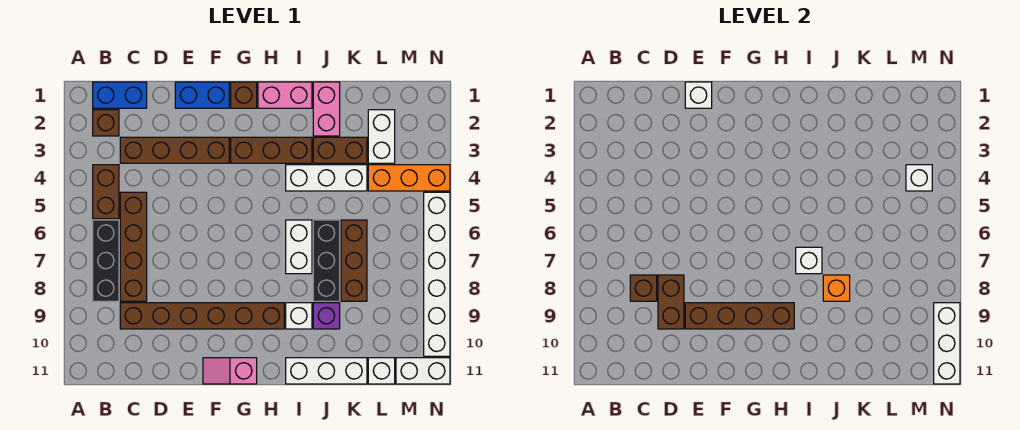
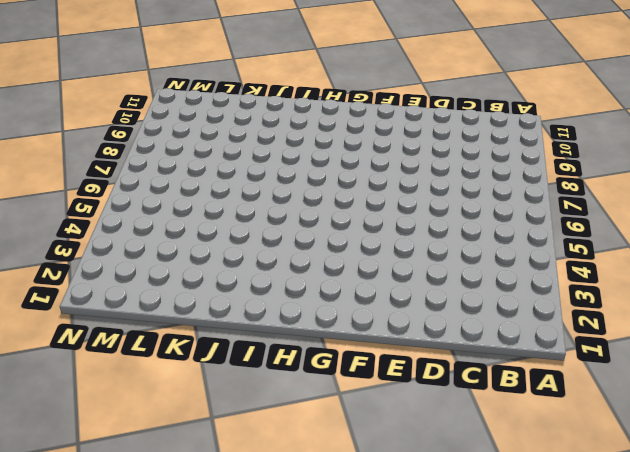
none -> blue 1x2 brick [93,82,147,108]
none -> brown 1x1 brick [93,110,119,136]
none -> brown 1x2 brick [93,165,119,219]
none -> black 1x3 brick [93,220,119,301]

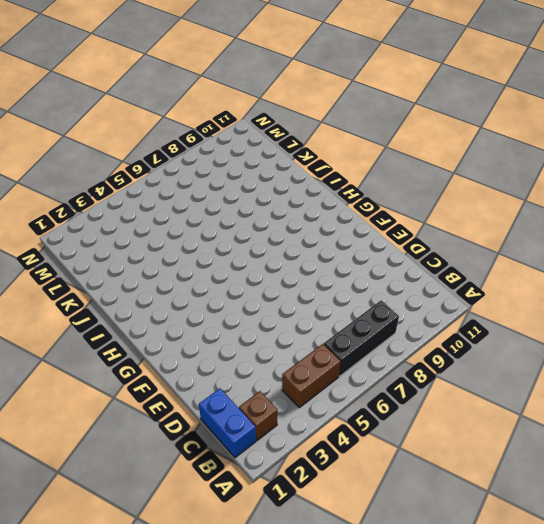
none -> brown 1x4 brick [120,137,229,163]
none -> brown 1x4 brick [120,192,147,301]
none -> brown 1x6 brick [120,303,284,329]
none -> blue 1x2 brick [175,82,229,108]

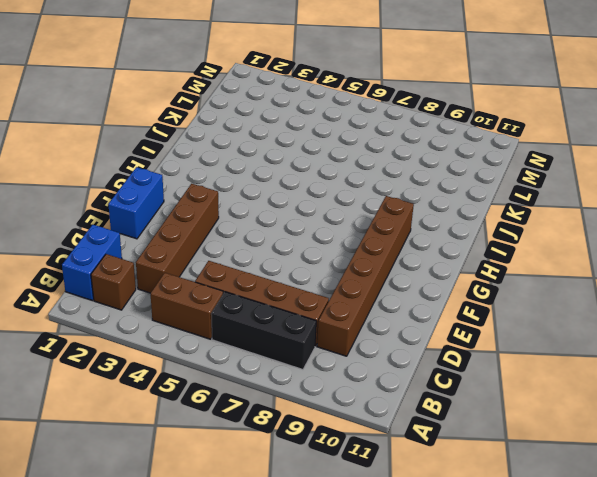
none -> pink 1x2 slope [203,358,257,384]
none -> brown 1x1 brick [231,82,257,108]
none -> brown 1x3 brick [231,137,312,163]
none -> pink 1x2 brick [258,82,312,108]

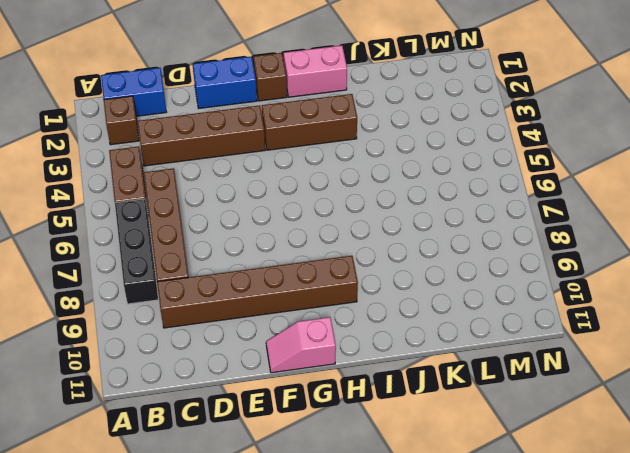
none -> white 1x3 brick [286,165,367,191]
none -> white 1x2 brick [286,220,312,274]
none -> white 1x1 brick [286,303,312,329]
none -> white 1x3 brick [286,358,367,384]

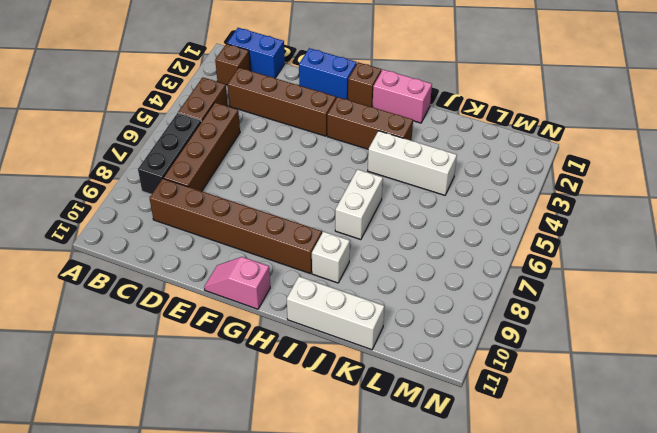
none -> pink 1x2 brick [313,82,340,136]
none -> brown 1x2 brick [313,137,367,163]
none -> black 1x3 brick [313,220,340,301]
none -> purple 1x1 brick [313,303,340,329]

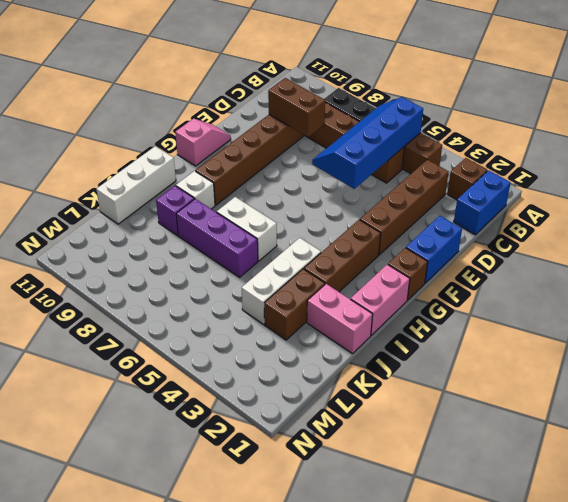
blue 2x4 slope [312,97,423,189] -> none
purple 1x3 brick [176,199,258,277] -> black 1x3 brick [313,220,340,301]
none -> brown 1x3 brick [341,220,367,301]
none -> white 1x2 brick [368,110,395,163]
none -> orange 1x3 brick [368,165,450,191]
none -> white 1x1 brick [368,358,395,384]

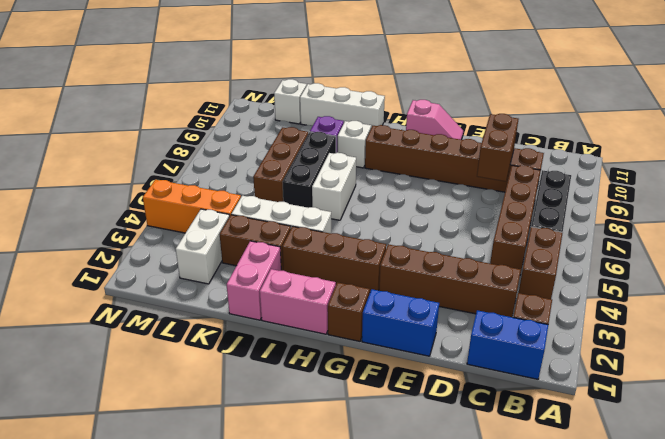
none -> white 1x2 brick [396,358,450,384]
none -> white 1x6 brick [424,192,450,356]
none -> brown 1x1 brick [630,275,657,301]
none -> white 1x1 brick [685,82,712,108]

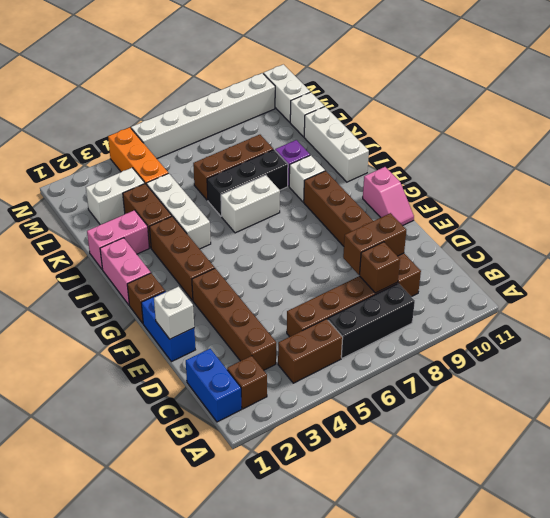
none -> brown 1x4 brick [685,303,794,329]
none -> white 1x1 brick [796,247,822,274]
none -> orange 1x1 brick [823,275,850,301]
none -> white 1x1 brick [906,165,932,191]

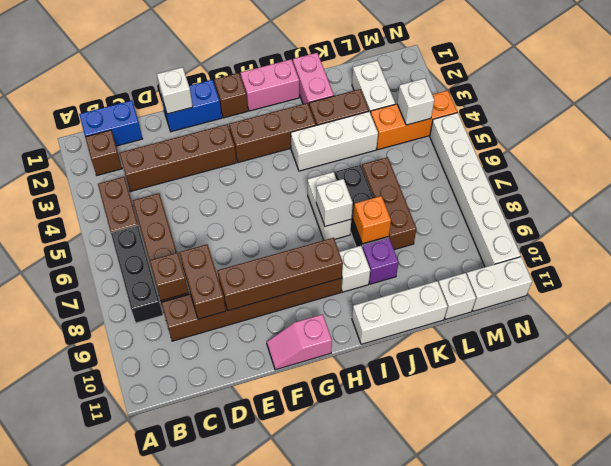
none -> white 1x3 brick [934,303,960,384]

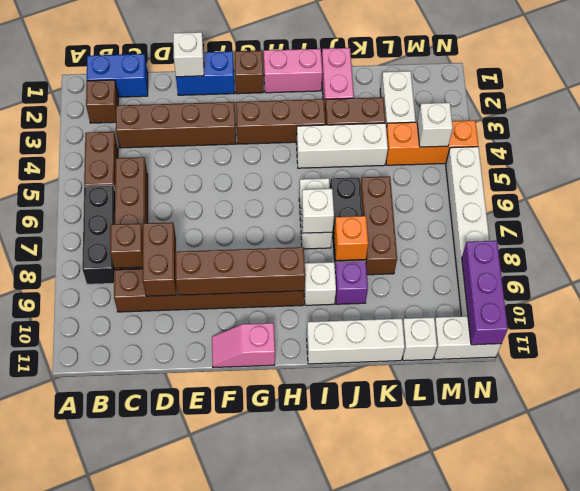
purple 1x3 brick [462,241,508,345] -> white 1x3 brick [934,303,960,384]

